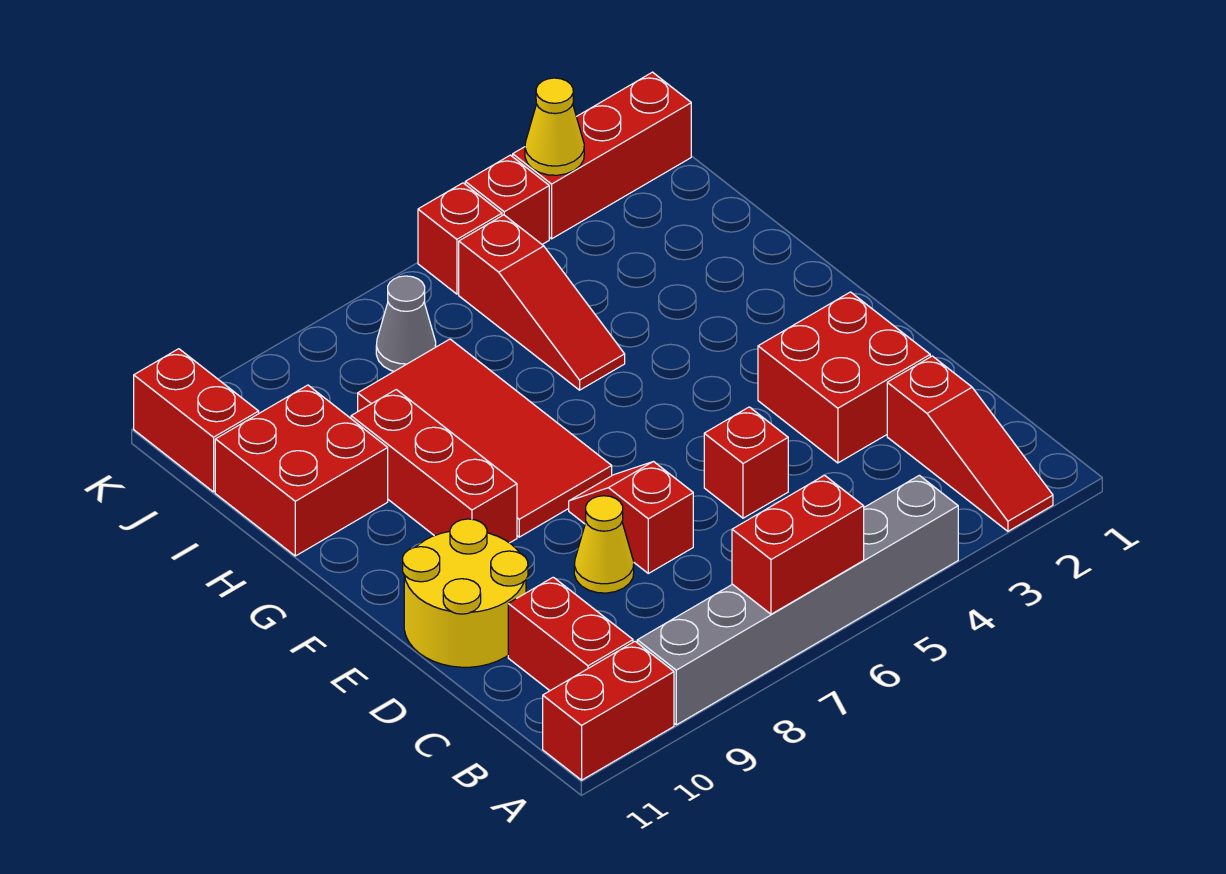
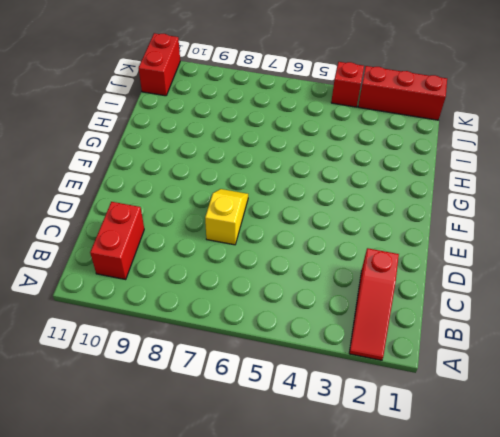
yellow 1x2 slope [205,189,248,245] -> red 1x2 slope [569,462,693,573]
none -> grey 1x6 brick [637,475,958,725]
none -> red 1x2 brick [543,641,674,780]
none -> red 2x2 brick [758,292,930,463]

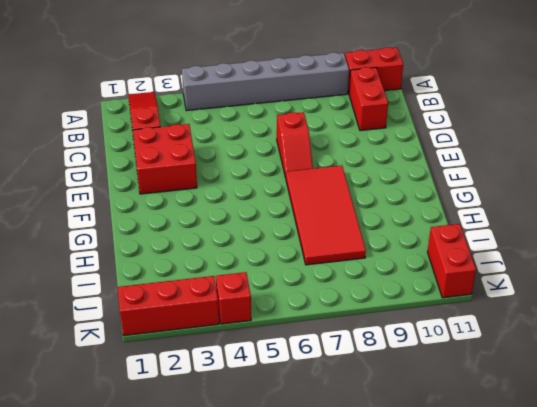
none -> red 1x1 brick [704,407,788,518]
none -> yellow 1x1 cone [574,496,634,593]
none -> yellow 2x2 round brick [403,519,528,667]

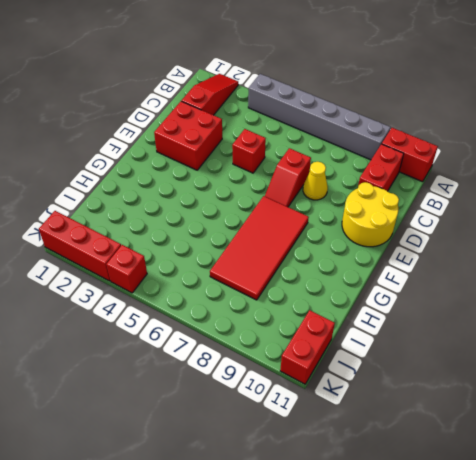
none -> red 1x3 brick [351,390,517,543]
none -> red 1x3 slope [459,215,625,390]
none -> red 2x2 brick [215,385,388,556]

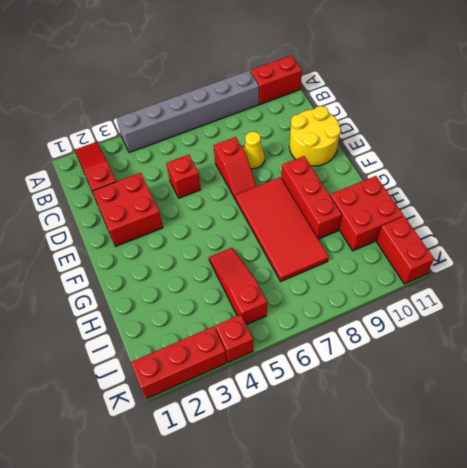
none -> red 1x2 brick [508,577,633,691]
none -> grey 1x1 cone [376,276,436,371]
none -> red 1x1 brick [418,183,502,294]

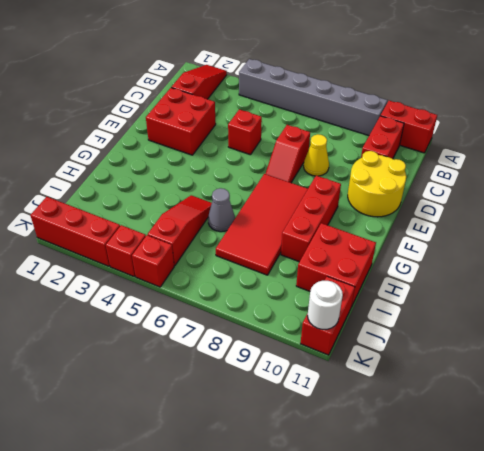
grey 1x1 cone [208,188,235,232] -> grey 1x1 cone moved to [376,276,436,371]
white 1x1 round brick [308,281,343,329] -> none
none -> red 1x2 brick [732,475,864,614]
none -> yellow 1x1 cone [525,78,584,175]

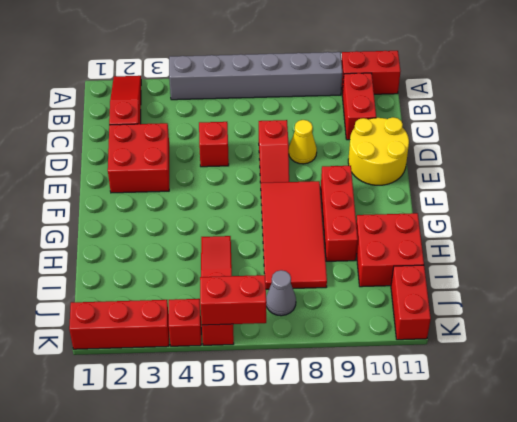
red 1x2 brick [200,275,266,325] -> red 1x2 brick moved to [732,475,864,614]
none -> yellow 1x1 cone [525,78,584,175]

